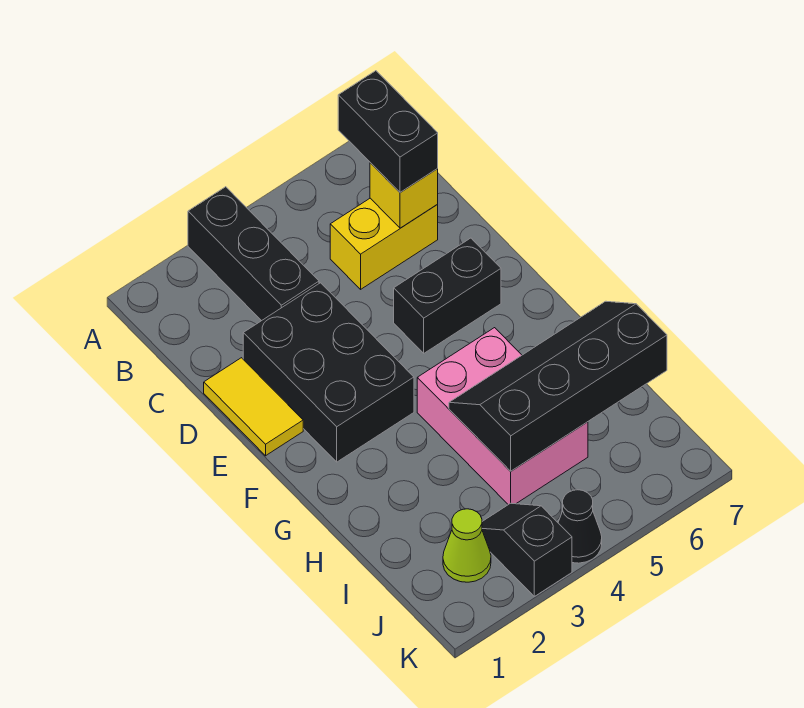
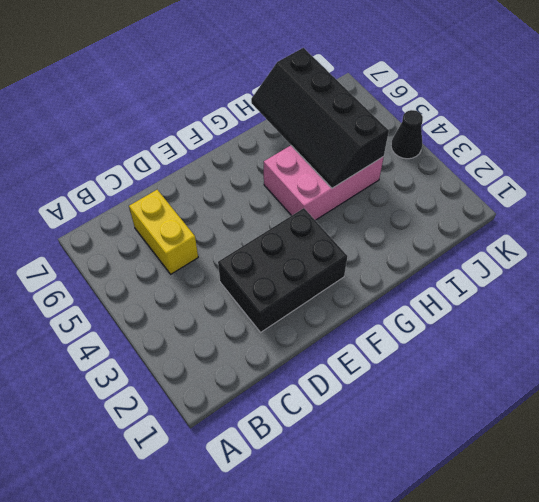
none -> black 1x3 brick [188,187,319,321]
none -> yellow 1x2 tile [204,358,303,456]
none -> black 1x2 brick [394,238,501,353]

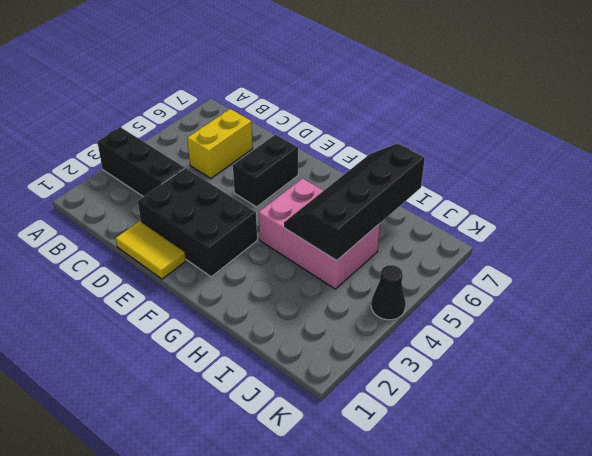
none -> lime 1x1 cone [443,509,491,582]
none -> black 1x2 slope [482,503,572,596]
none -> yellow 1x1 brick [370,163,438,228]

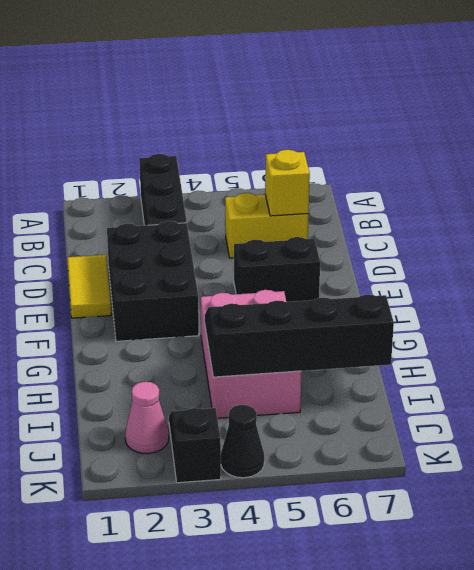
pink 1x1 cone [125,382,169,454] -> lime 1x1 cone [443,509,491,582]
none -> black 1x2 brick [338,71,438,192]

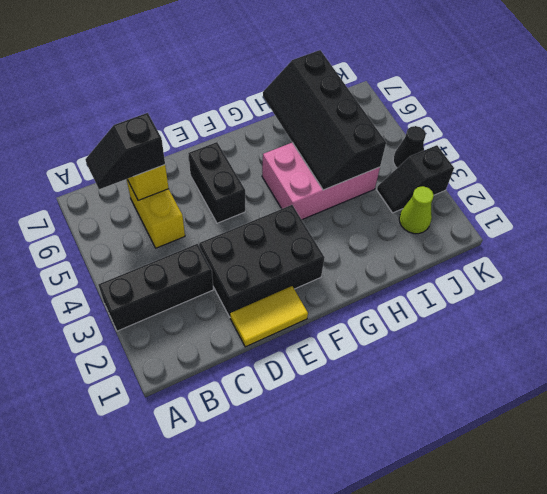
black 1x2 slope [85,113,165,189] -> black 1x2 brick [338,71,438,192]

